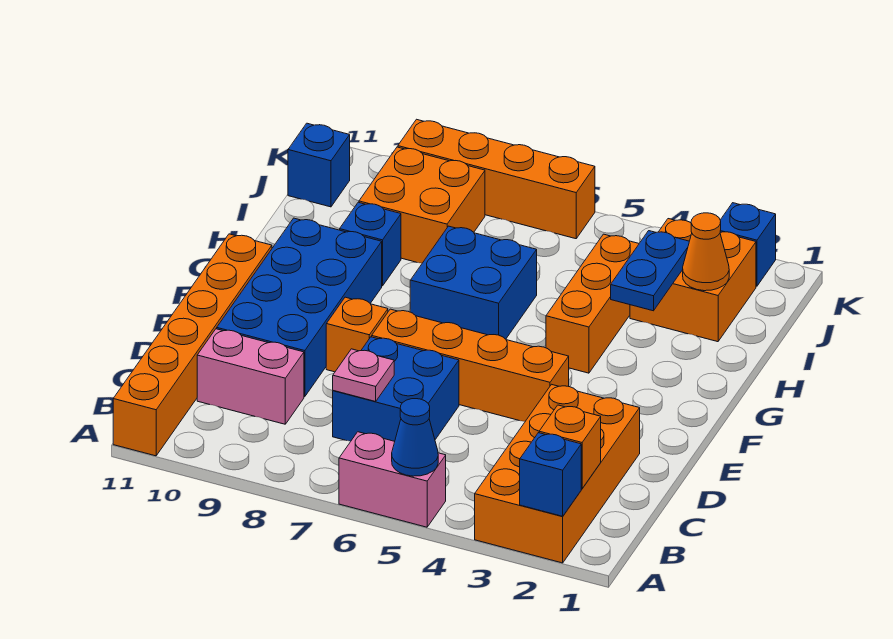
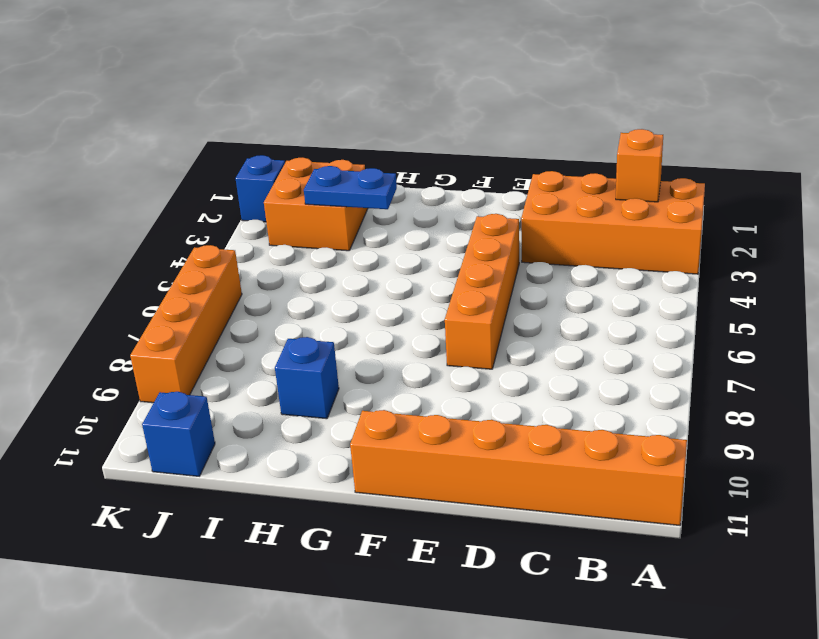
none -> pink 1x2 brick [339,432,446,527]
none -> blue 2x2 brick [333,337,459,441]
none -> pink 1x2 brick [197,329,304,424]

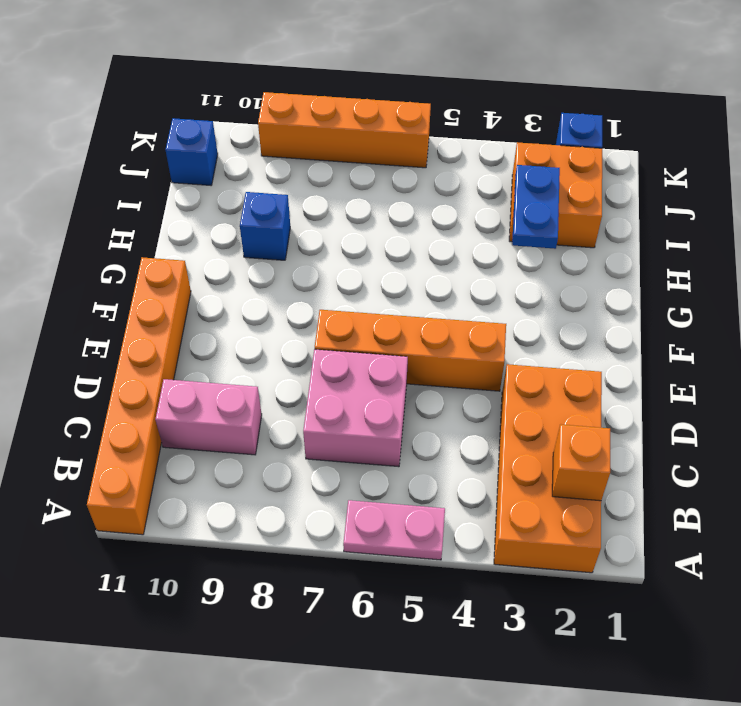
pink 1x2 plate [343,500,445,560] -> pink 1x2 brick [339,432,446,527]
pink 2x2 brick [303,349,408,467] -> blue 2x2 brick [333,337,459,441]
none -> blue 2x4 brick [217,218,382,397]
none -> orange 1x1 brick [326,297,388,372]
none -> orange 1x3 brick [546,234,639,373]

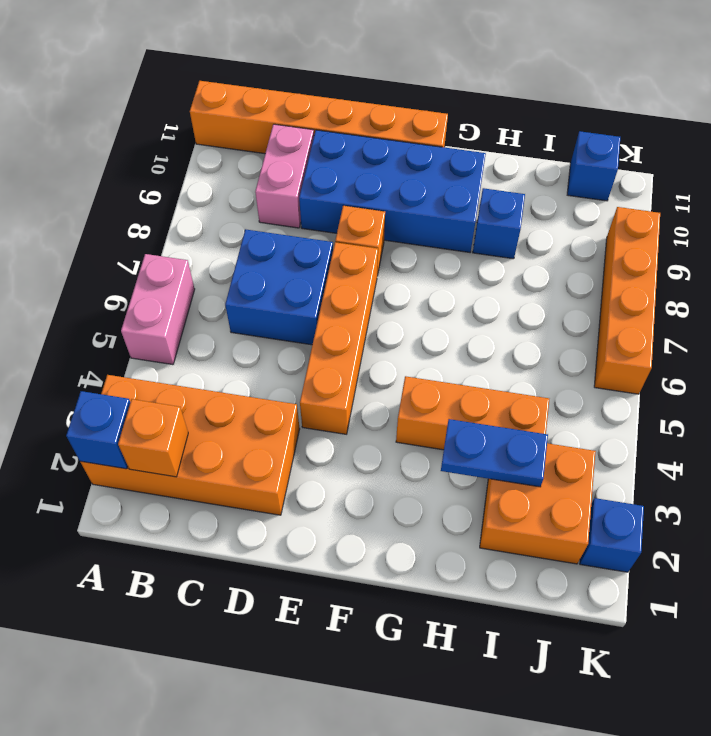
none -> blue 2x2 brick [410,226,537,339]
none -> orange 2x2 brick [359,147,485,263]
none -> blue 1x1 cone [392,399,438,476]

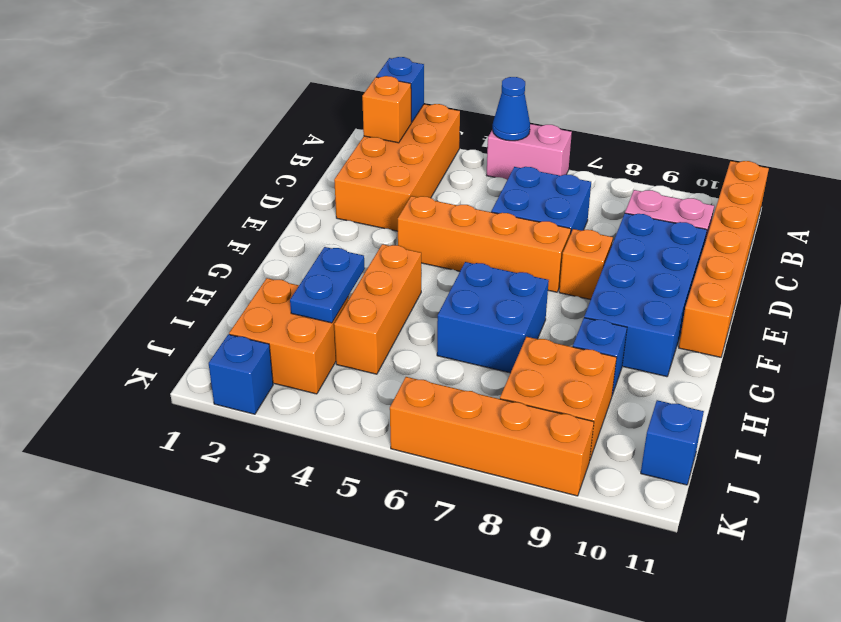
none -> pink 1x1 plate [333,349,394,401]
none -> orange 1x1 cone [683,213,729,291]

